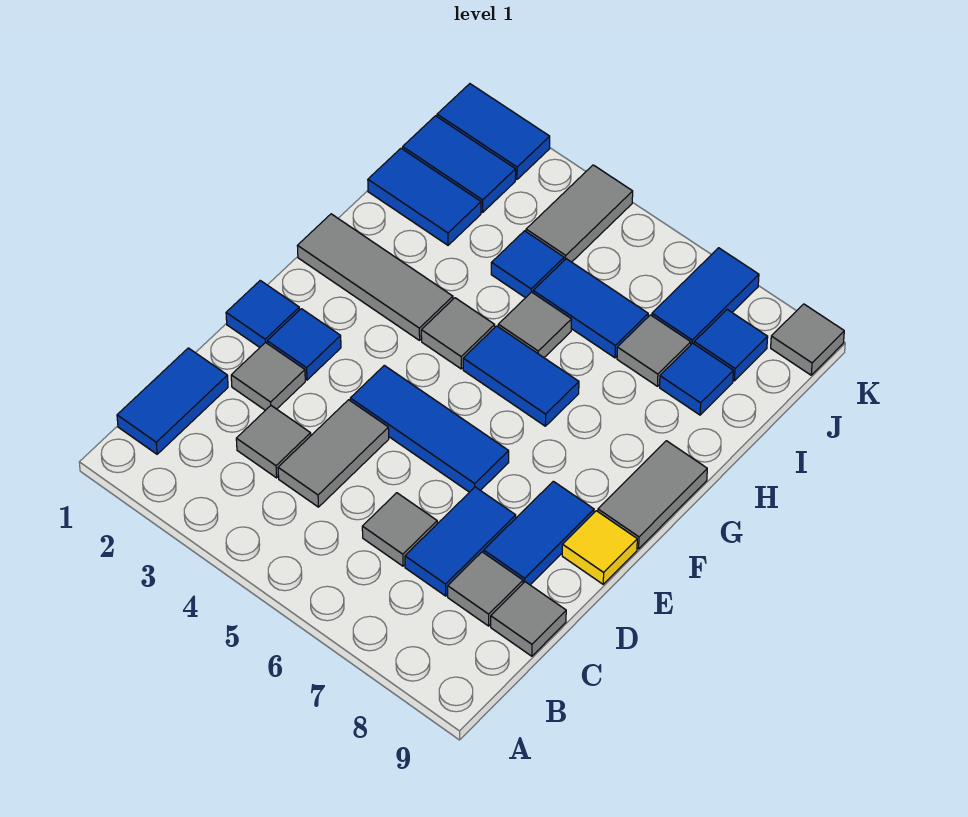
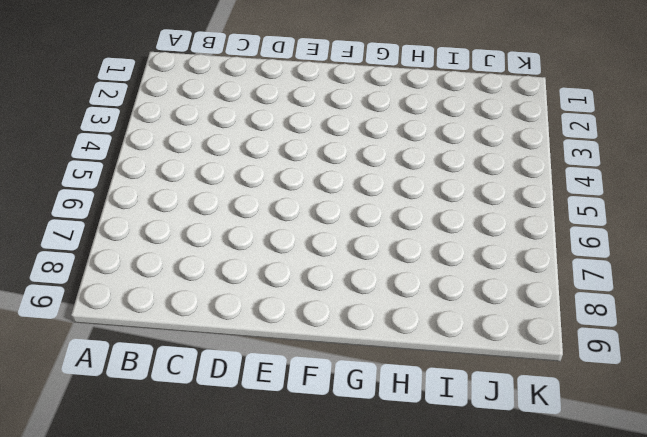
none -> blue 1x2 tile [117,348,228,454]
none -> grey 1x1 tile [236,406,311,478]
none -> grey 1x2 tile [278,400,389,507]

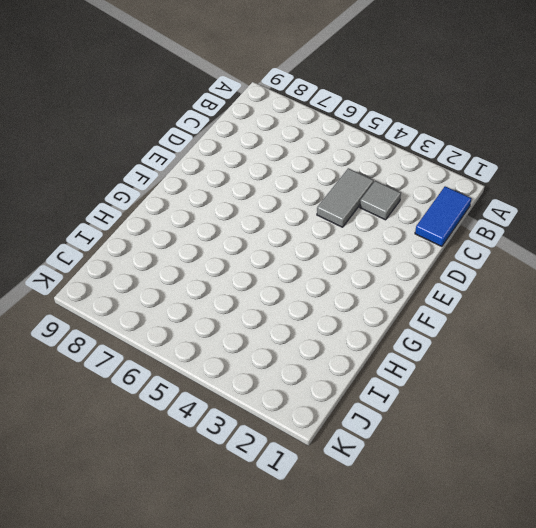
none -> grey 1x1 tile [362,493,437,566]
none -> blue 1x2 tile [405,487,516,596]
none -> grey 1x1 tile [448,552,523,626]

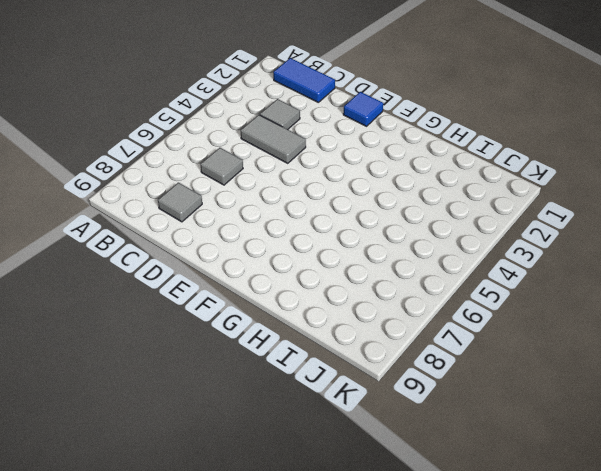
none -> blue 1x2 tile [405,487,516,596]
none -> grey 1x1 tile [491,582,566,656]
none -> grey 1x1 tile [231,342,305,410]

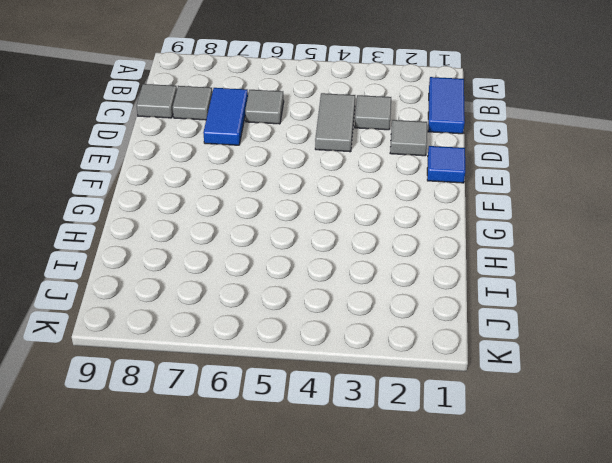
none -> blue 1x2 tile [484,481,594,585]
none -> blue 1x1 tile [267,309,341,380]
none -> blue 1x3 tile [350,365,509,492]

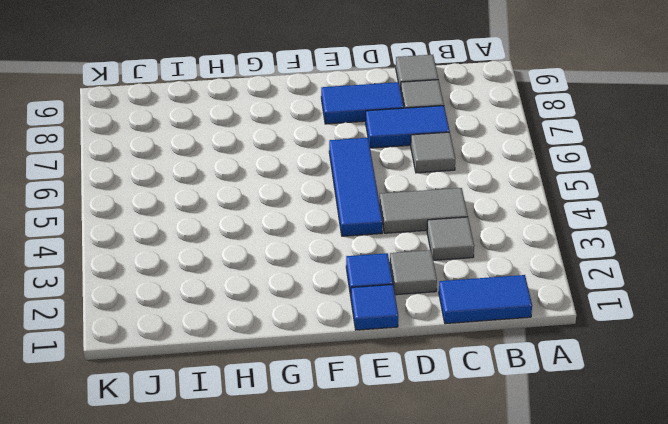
none -> yellow 1x1 tile [562,511,637,584]
none -> grey 1x2 tile [598,441,707,549]
none -> grey 1x3 tile [298,214,453,340]

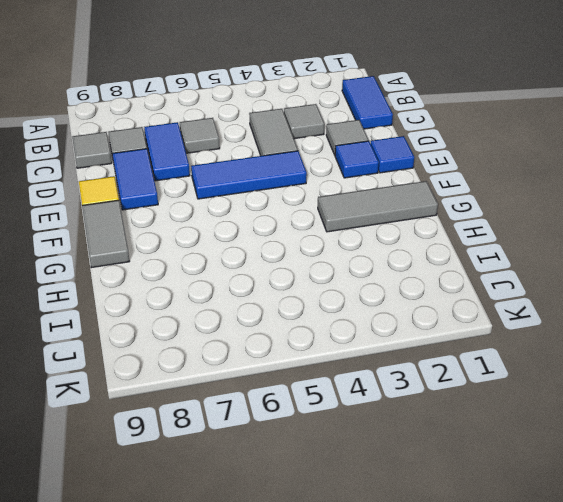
none -> grey 1x1 tile [421,298,495,369]
none -> blue 1x2 tile [463,326,579,426]
none -> grey 1x1 tile [498,292,572,357]

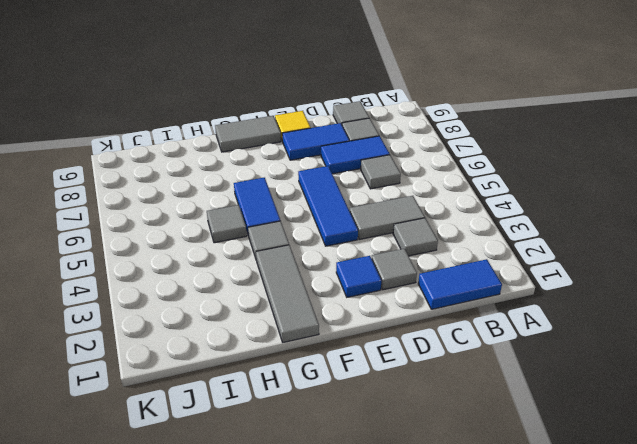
none -> blue 1x1 tile [226,281,299,347]
none -> blue 1x2 tile [368,148,481,245]
none -> blue 1x1 tile [491,231,564,298]

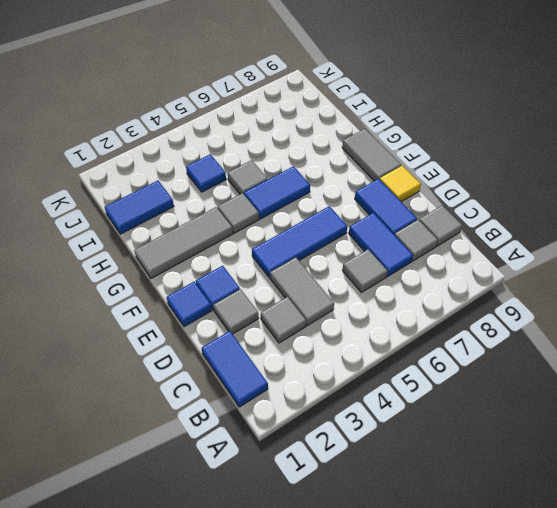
none -> blue 1x2 tile [533,259,648,358]
none -> grey 1x1 tile [617,315,691,386]
none -> blue 1x1 tile [660,343,733,415]

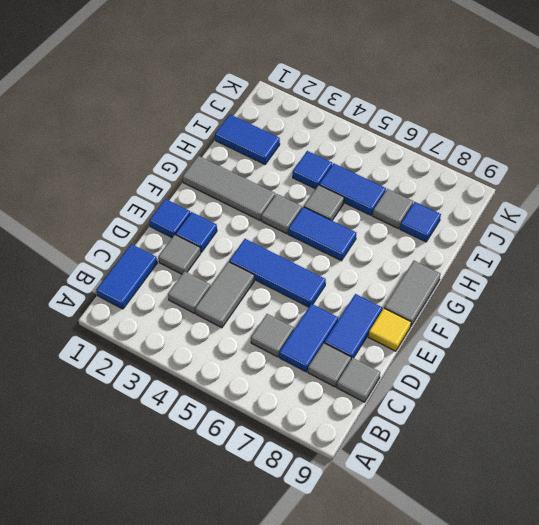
none -> blue 1x2 tile [403,116,516,212]
none -> grey 1x2 tile [526,165,633,262]
none -> blue 1x2 tile [652,248,759,344]

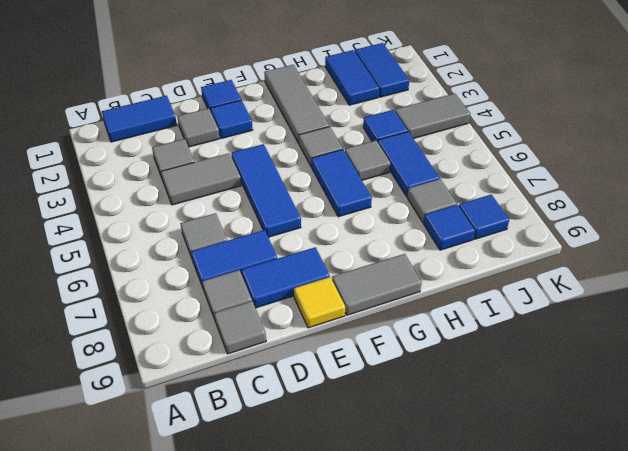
none -> blue 1x2 tile [652,248,759,344]
none -> blue 1x2 tile [437,84,550,179]
none -> grey 1x1 tile [771,304,844,375]

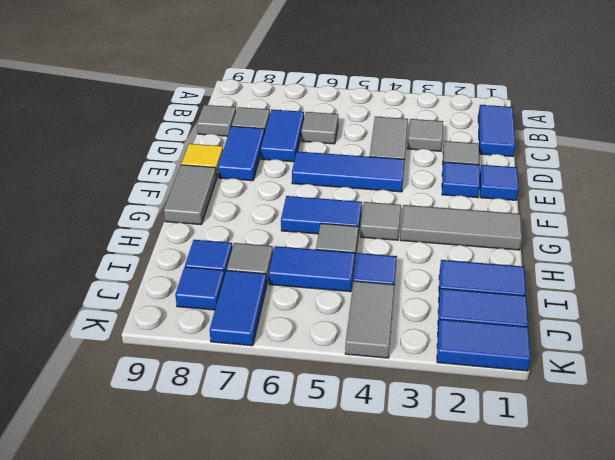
none -> grey 1x1 tile [771,304,844,375]

